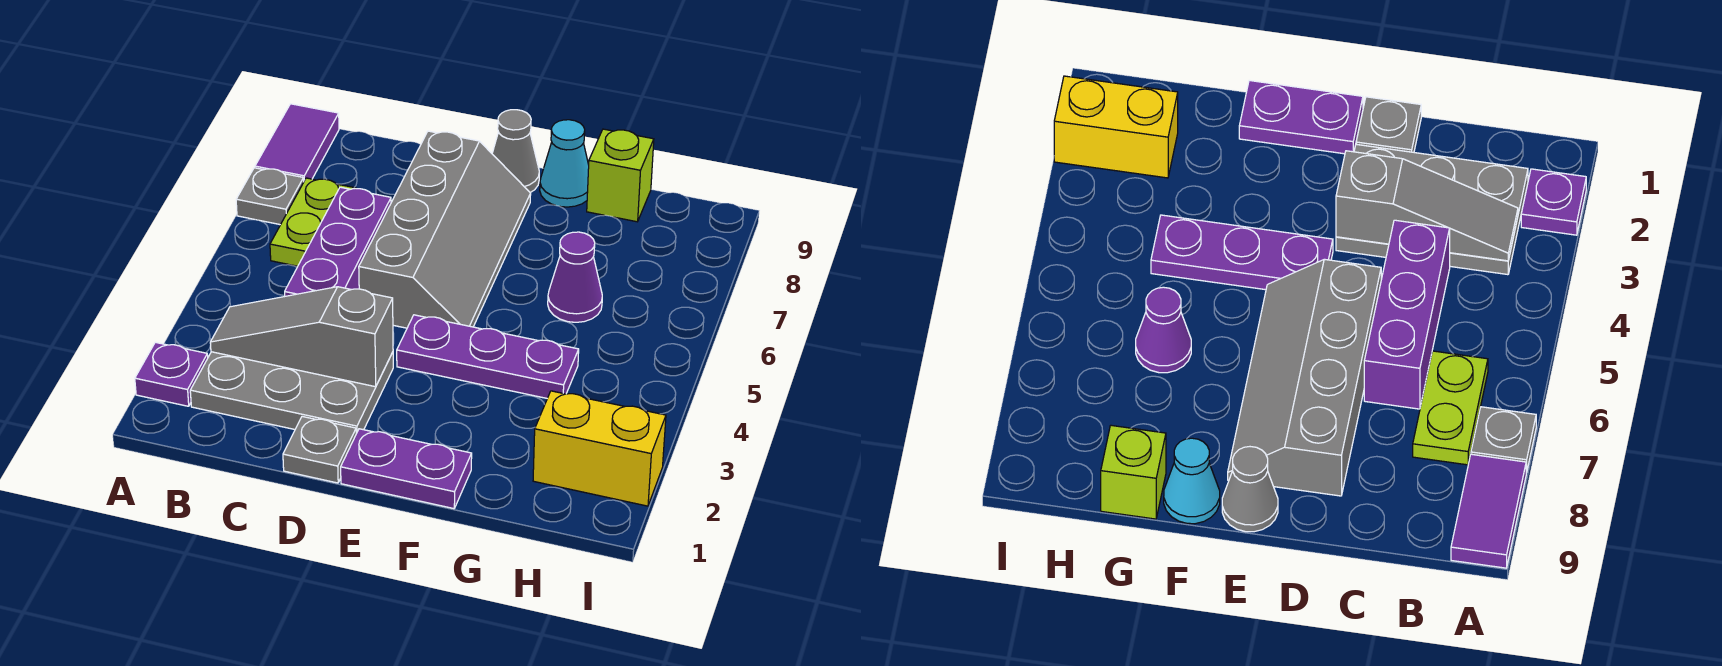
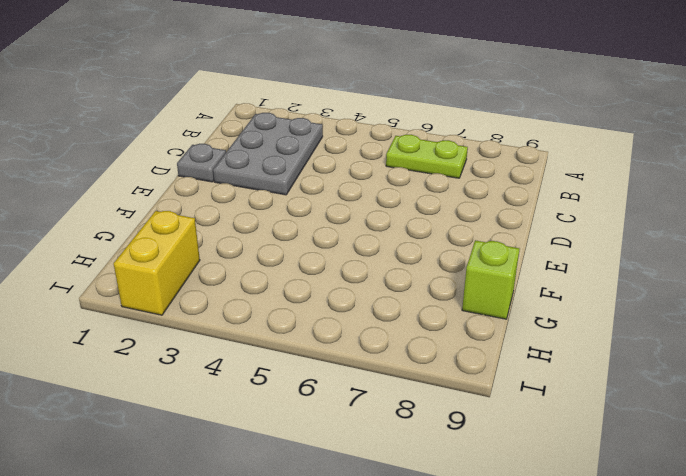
none -> purple 1x1 plate [135,342,208,406]
none -> grey 1x1 plate [236,168,304,225]
none -> purple 1x2 tile [255,104,339,181]

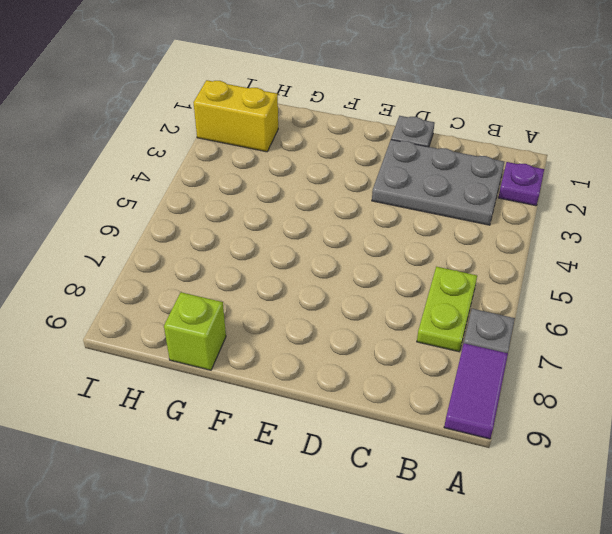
none -> purple 1x3 brick [285,187,391,296]
none -> grey 2x4 slope [359,131,531,328]
none -> purple 1x2 plate [341,429,472,509]

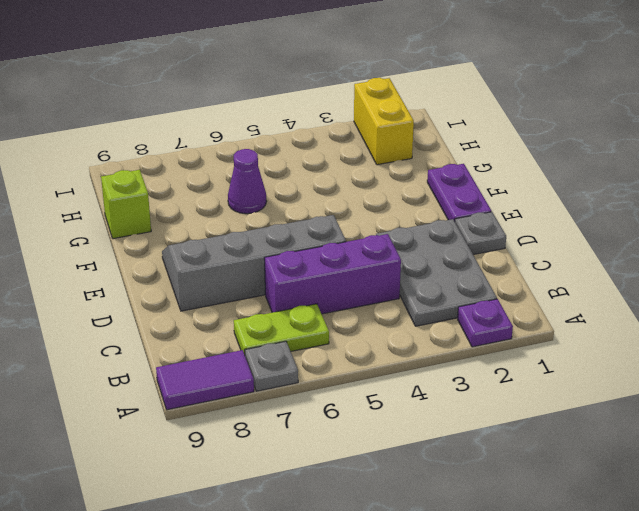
none -> purple 1x3 plate [397,315,579,398]
none -> grey 1x1 cone [492,110,539,193]
none -> cyan 1x1 cone [540,120,589,207]

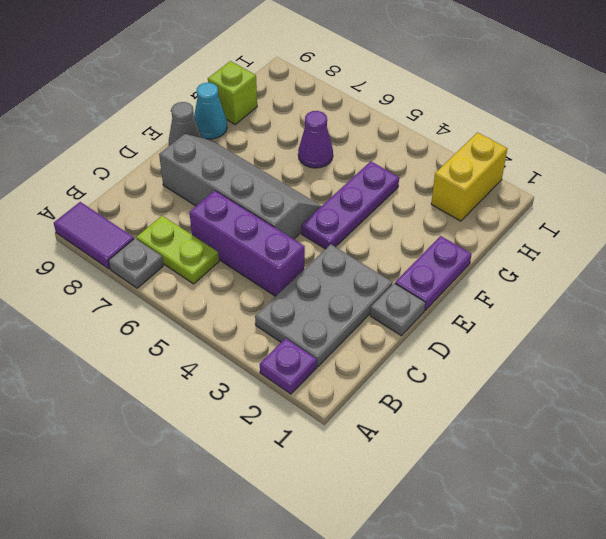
none -> grey 1x3 slope [210,287,393,387]

